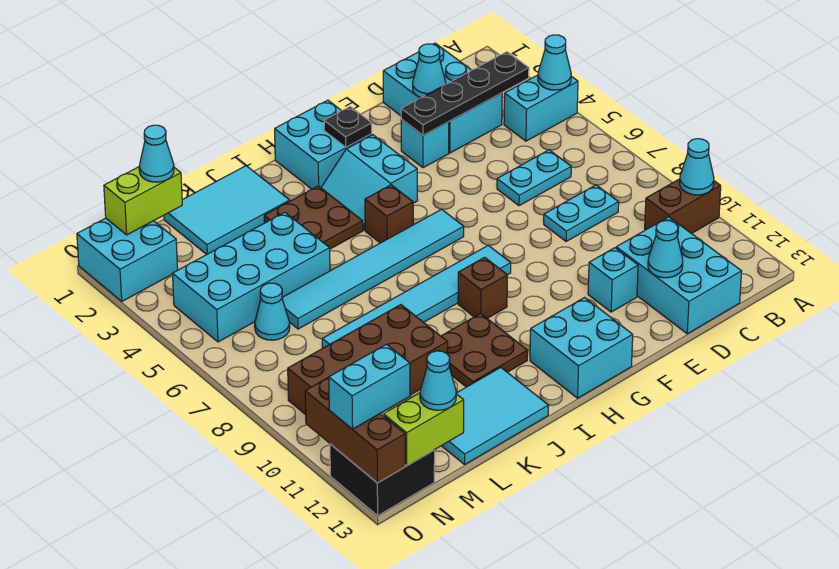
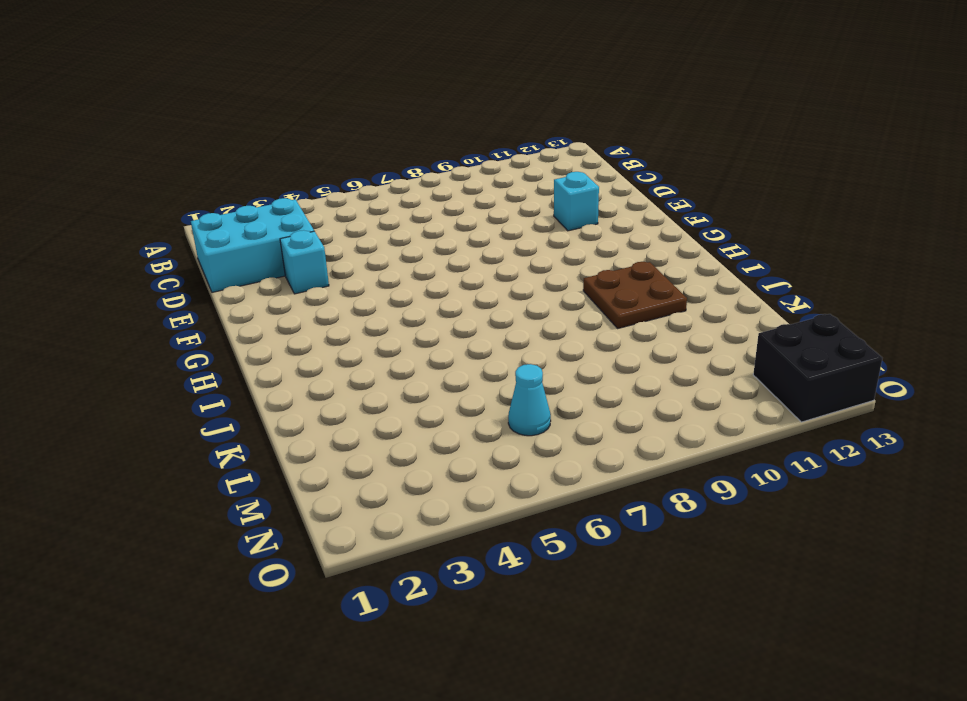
none -> cyan 1x2 brick [504,75,578,141]
none -> brown 1x2 brick [645,179,721,234]
none -> cyan 1x2 plate [497,150,571,206]
none -> cyan 1x2 plate [544,185,619,242]

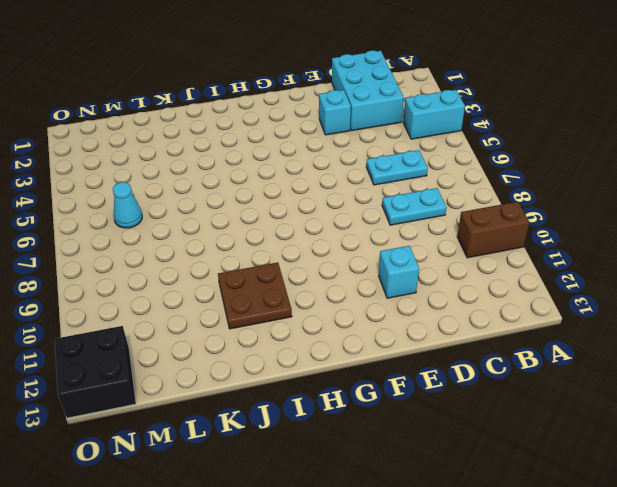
none -> cyan 2x3 brick [616,217,742,334]
none -> cyan 2x2 brick [275,100,372,189]
none -> cyan 2x2 slope [321,135,418,230]
none -> cyan 1x6 tile [282,209,464,329]

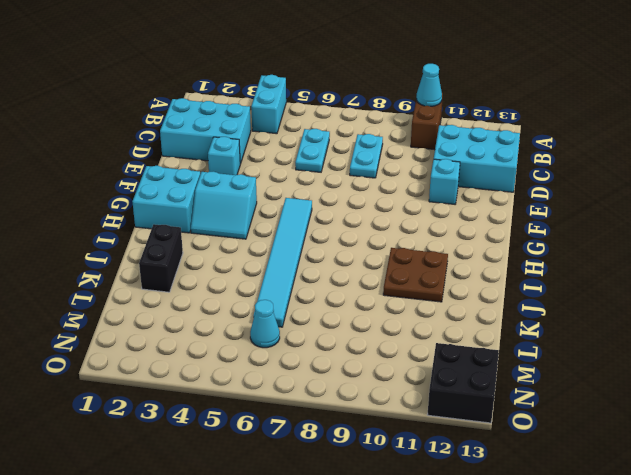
black 1x2 brick [139,224,183,292] -> cyan 2x3 tile [164,166,290,255]
none -> cyan 1x6 tile [322,245,511,348]
none -> cyan 2x2 brick [530,297,633,398]
none -> brown 1x1 brick [365,185,413,243]
none -> brown 1x1 brick [458,257,507,318]

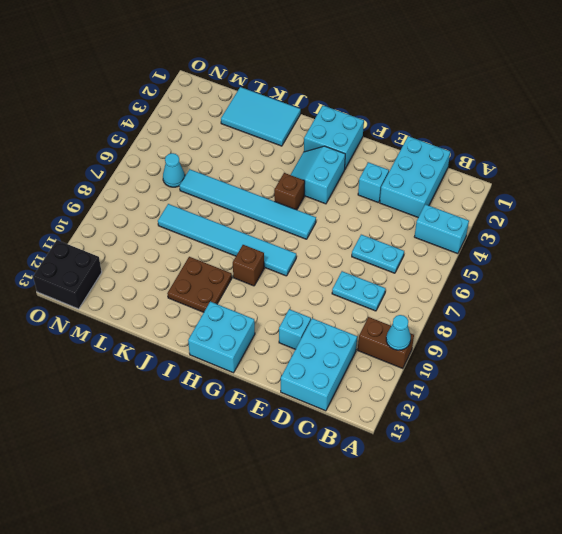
none -> brown 2x2 plate [264,186,363,249]
none -> cyan 2x3 tile [442,367,549,464]
none -> cyan 2x4 brick [173,212,330,342]
none -> brown 2x4 brick [288,305,448,415]

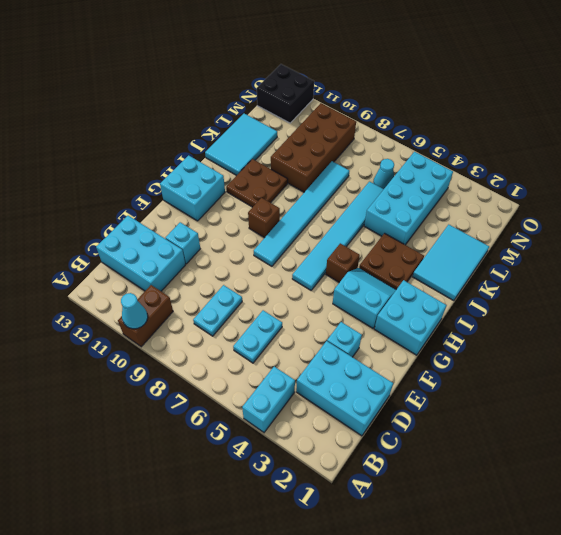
none -> cyan 2x2 brick [77,218,178,301]
none -> cyan 1x1 cone [538,35,571,90]
none -> black 1x4 plate [401,52,529,135]
none -> cyan 1x1 cone [413,44,446,98]

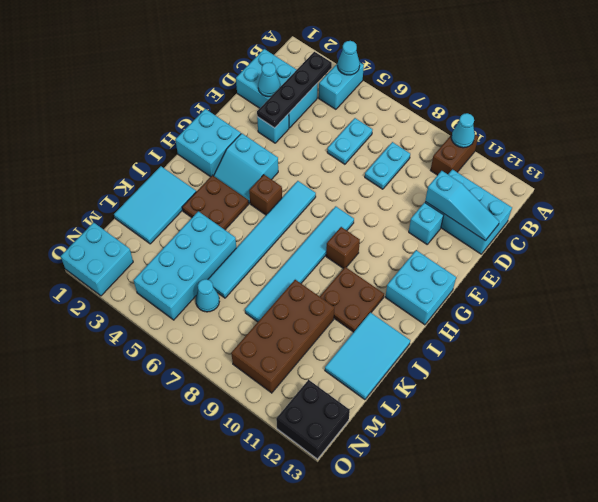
cyan 1x3 slope [425,171,499,240] -> cyan 1x1 cone [648,221,683,278]
none -> black 1x1 plate [324,107,372,147]
none -> lime 1x2 brick [104,167,182,235]
none -> lime 1x2 brick [383,393,464,466]
none -> brown 1x3 brick [305,377,405,483]

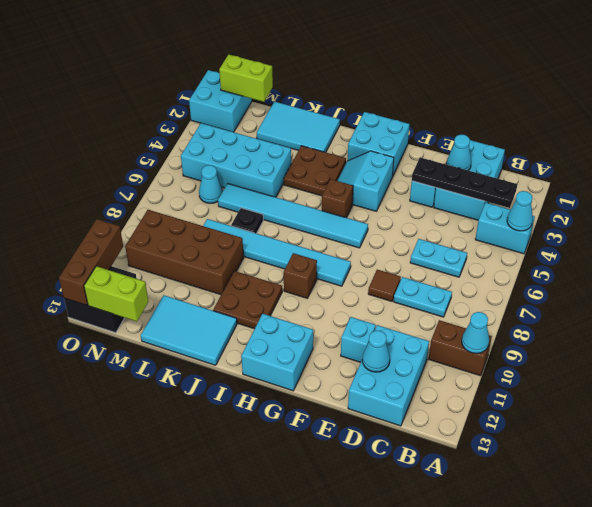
brown 1x1 tile [368,270,401,301] -> none
black 1x1 plate [231,208,263,233] -> black 1x1 plate moved to [324,107,372,147]
none -> cyan 1x1 cone [139,125,174,182]
none -> cyan 1x1 cone [420,351,456,410]
none -> cyan 1x2 brick [329,344,410,429]

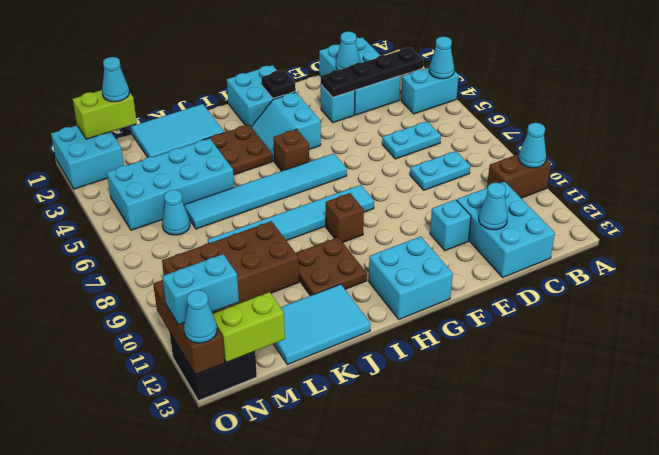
cyan 1x1 cone [184,290,217,343] -> cyan 1x1 cone moved to [420,351,456,410]

